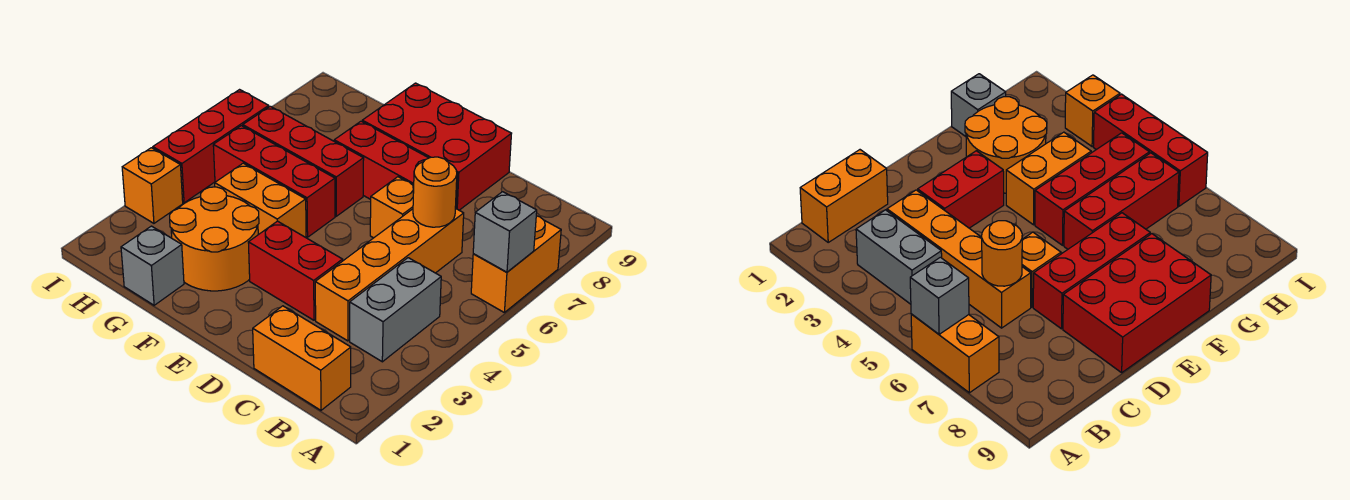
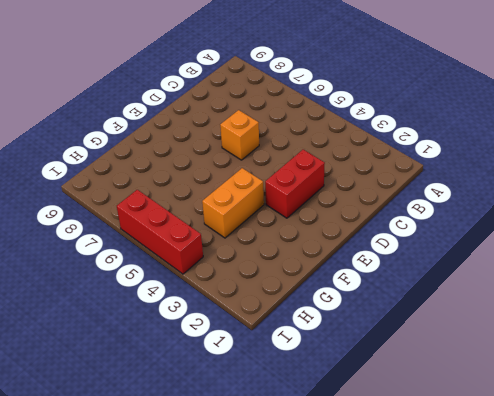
none -> orange 1x2 brick [471,216,561,312]
none -> orange 1x2 brick [253,306,351,410]
none -> grey 1x2 brick [350,258,441,362]

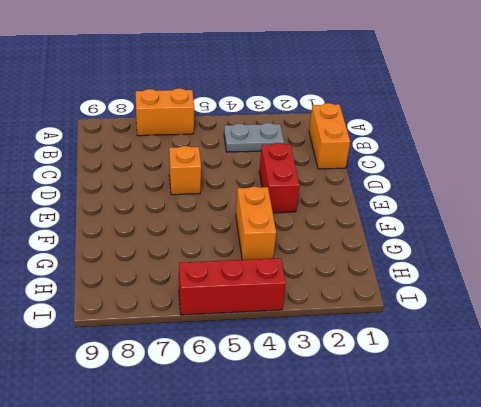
grey 1x2 plate [224,123,284,152] -> grey 1x2 brick [350,258,441,362]
none -> orange 1x4 brick [315,208,464,341]
none -> red 1x3 brick [334,121,458,208]
none -> red 2x3 brick [362,83,512,210]

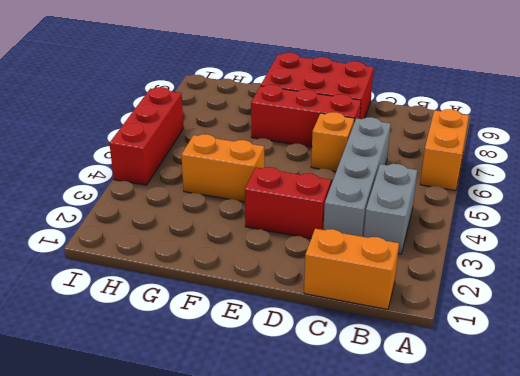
grey 1x4 brick [323,117,391,237] -> orange 1x4 brick [315,208,464,341]
none -> orange 2x2 round brick [170,187,259,291]
none -> red 1x3 brick [213,126,335,237]
none -> red 1x3 brick [243,106,364,216]

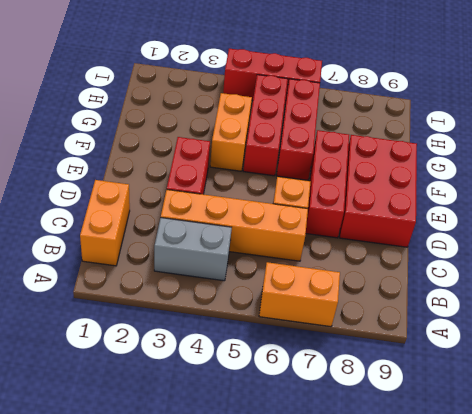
none -> orange 2x2 round brick [170,187,259,291]
none -> grey 1x1 brick [121,226,184,305]
none -> orange 1x1 brick [122,148,183,223]

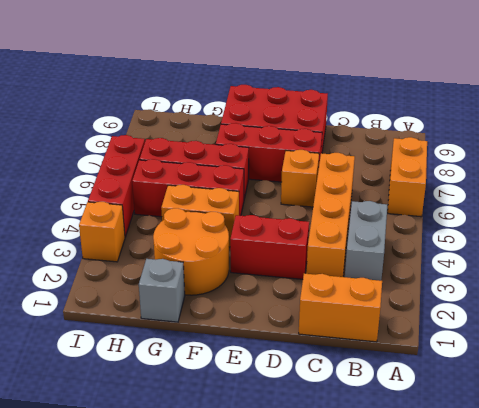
none -> grey 1x1 brick [473,192,537,272]
none -> orange 1x1 round brick [413,157,457,227]

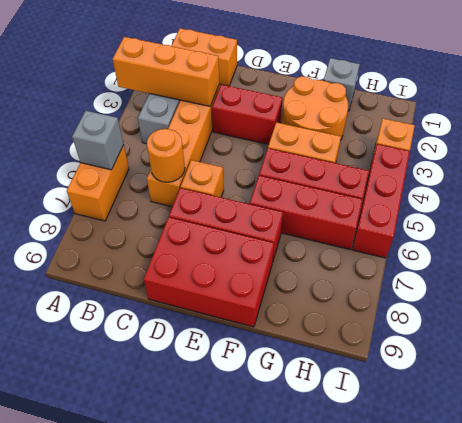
orange 1x3 brick [113,37,219,106] -> none

